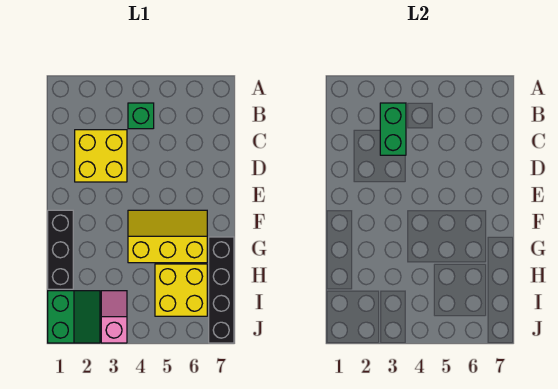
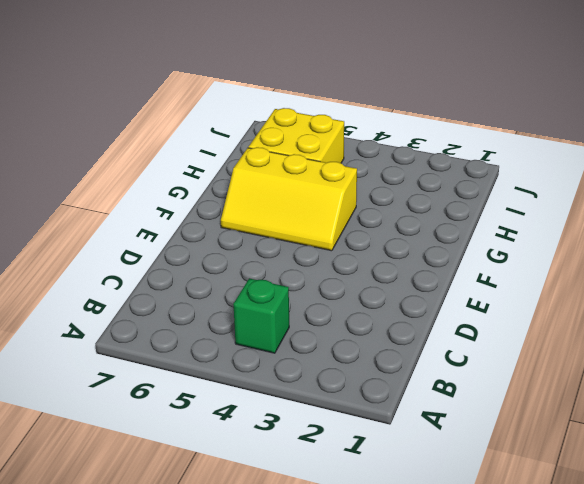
none -> yellow 2x2 brick [75,130,127,182]
none -> black 1x3 brick [48,210,73,289]

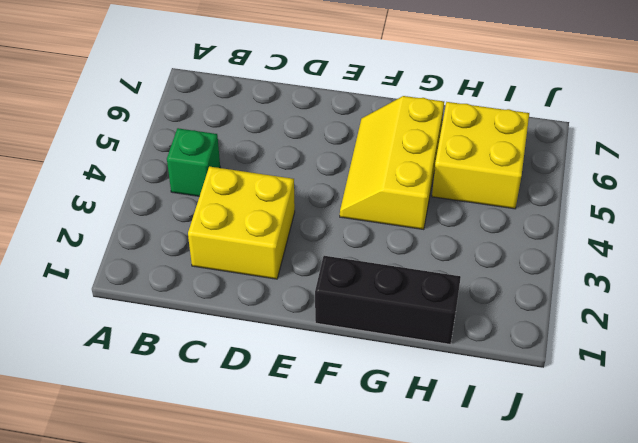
none -> black 1x4 brick [209,237,234,343]
none -> green 2x2 slope [48,291,100,343]

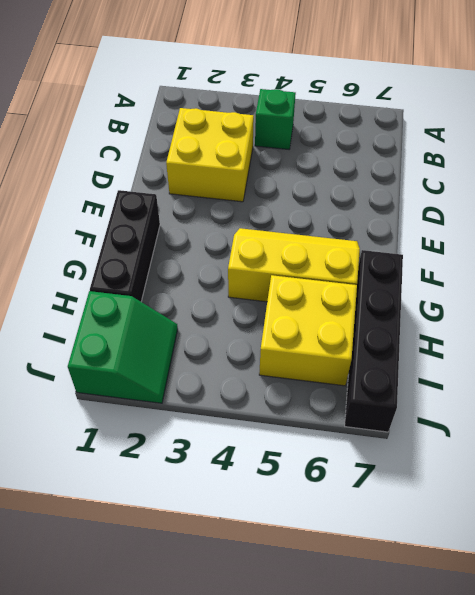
none -> pink 1x2 slope [101,291,127,343]
none -> green 1x2 brick [380,103,406,155]

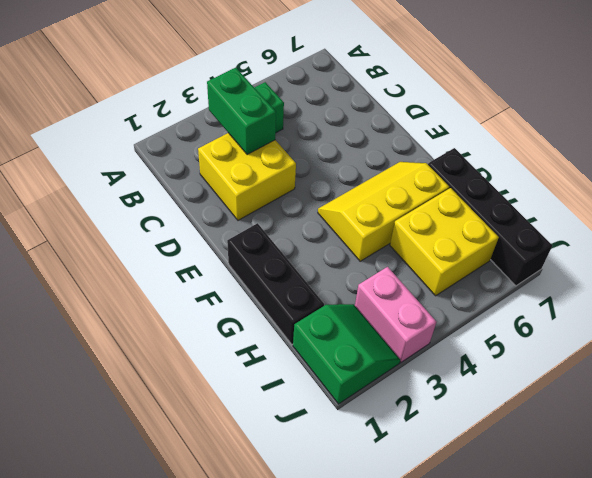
pink 1x2 brick [355,267,436,362] -> pink 1x2 slope [101,291,127,343]

